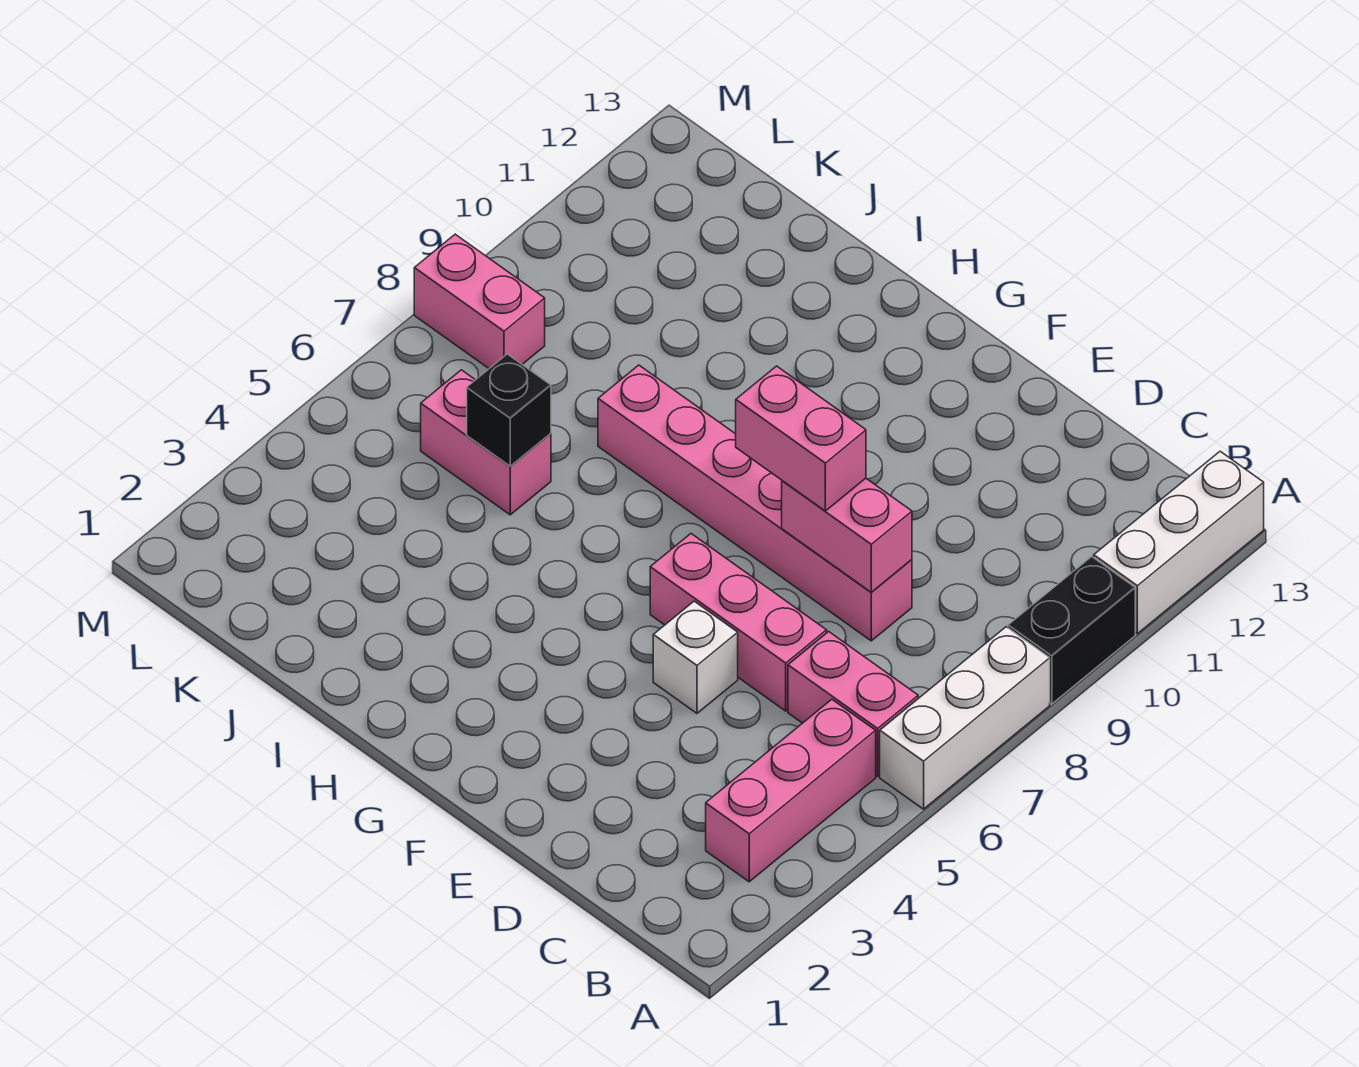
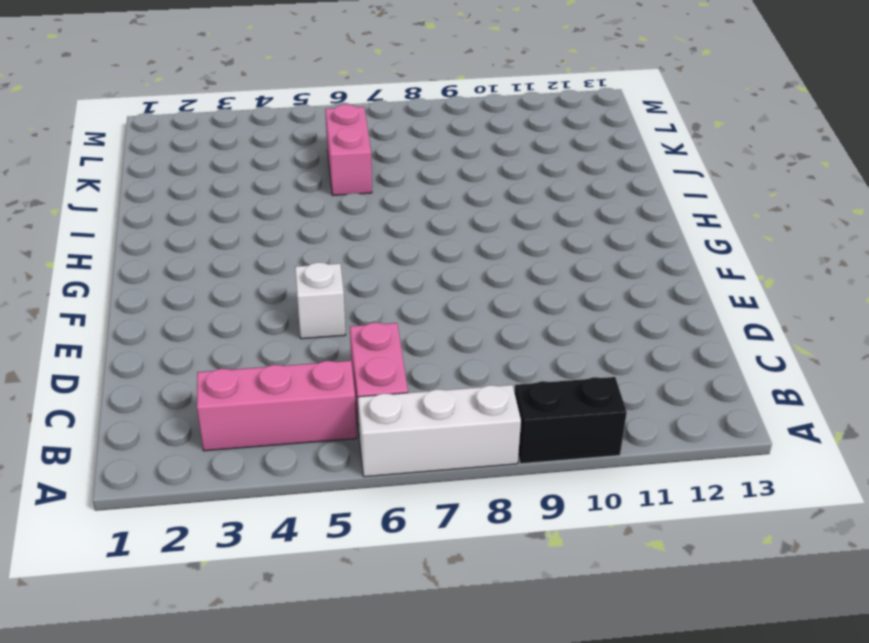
none -> white 1x3 brick [1094,451,1264,634]
none -> pink 1x3 brick [650,534,827,711]
none -> pink 1x6 brick [598,365,912,641]

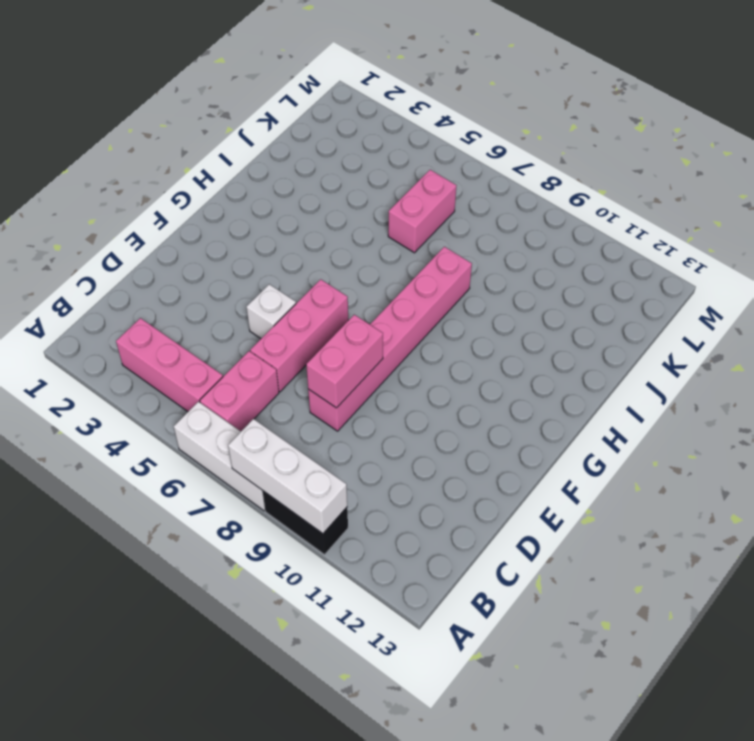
white 1x3 brick [228,419,347,534] -> white 1x3 brick moved to [1094,451,1264,634]
none -> pink 1x2 brick [414,234,545,368]
none -> black 1x1 brick [467,354,551,466]
none -> pink 1x2 brick [736,366,866,511]

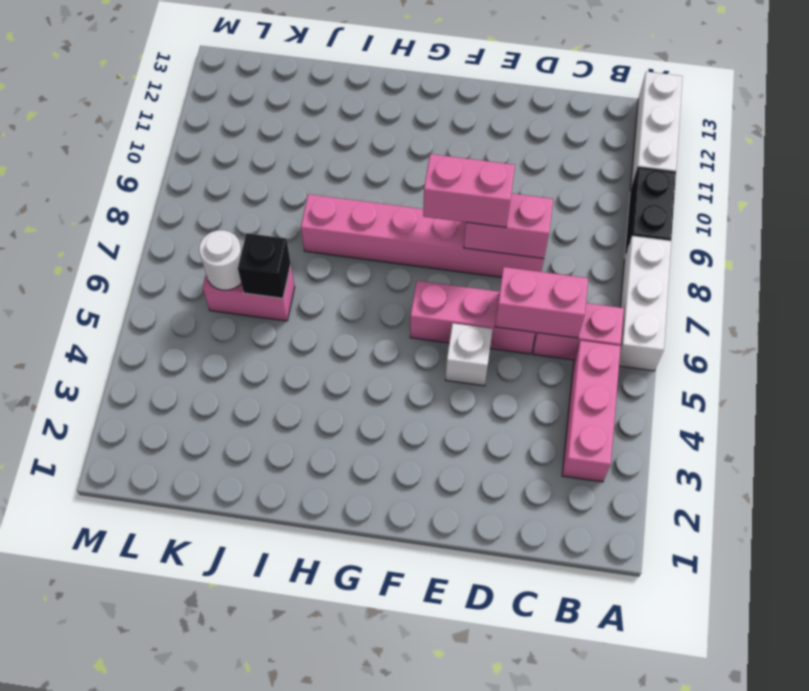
pink 1x2 brick [495,267,588,338] -> pink 1x2 brick moved to [414,234,545,368]
white 1x1 round brick [199,230,242,290] -> none

